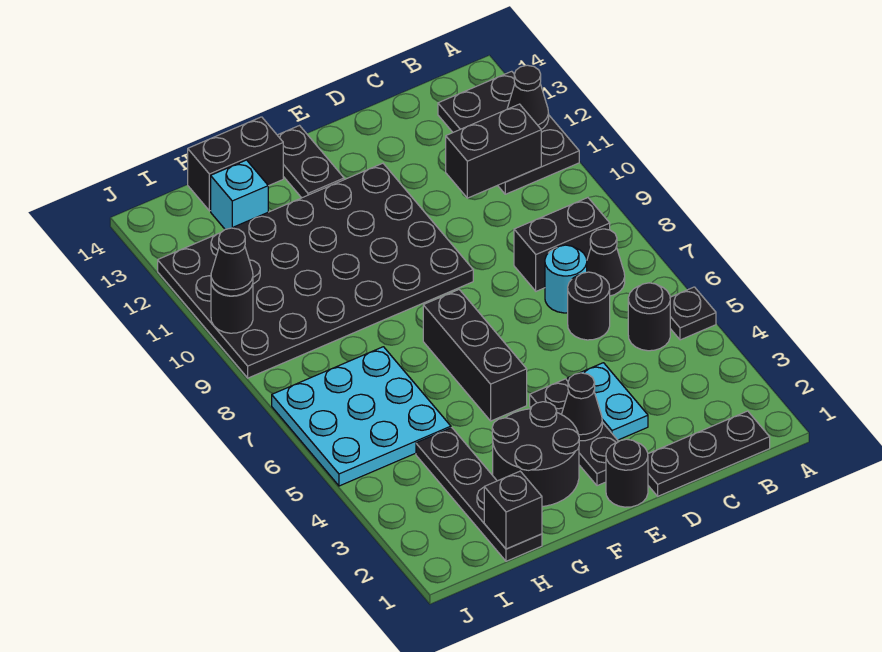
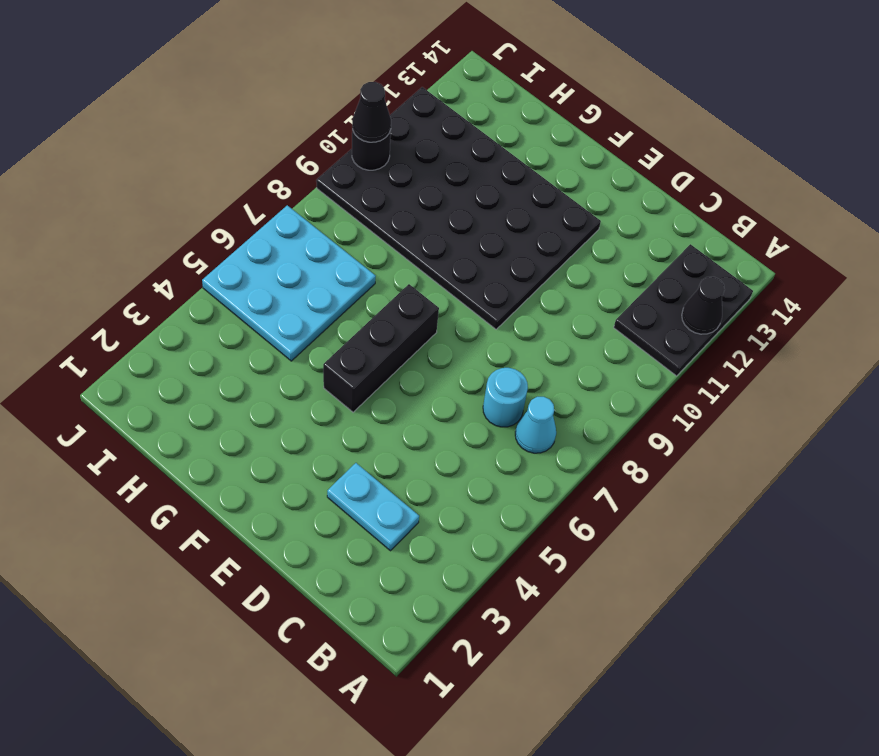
cyan 1x1 cone [515,397,556,453] -> black 1x1 cone [587,229,625,296]
cyan 1x2 plate [327,463,419,551] -> cyan 1x2 plate turned to [567,363,648,440]
none -> black 1x1 plate [670,287,716,340]
none -> black 1x3 plate [648,411,770,496]
none -> black 1x1 round brick [628,283,670,351]

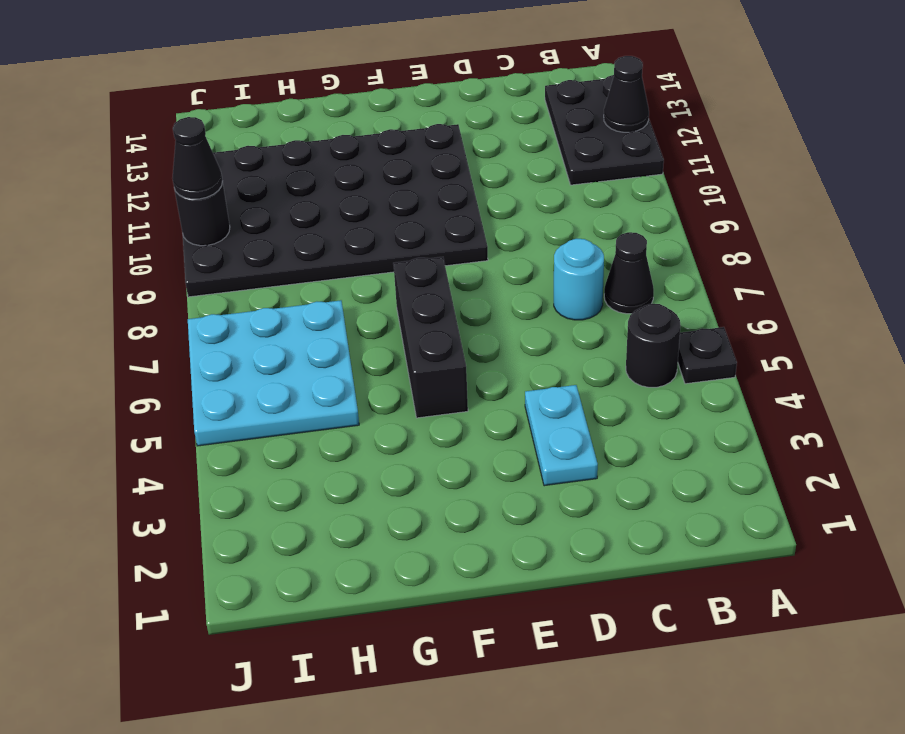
none -> black 1x3 plate [648,411,770,496]
none -> black 1x2 brick [514,198,610,291]
none -> black 1x1 round brick [568,272,610,340]

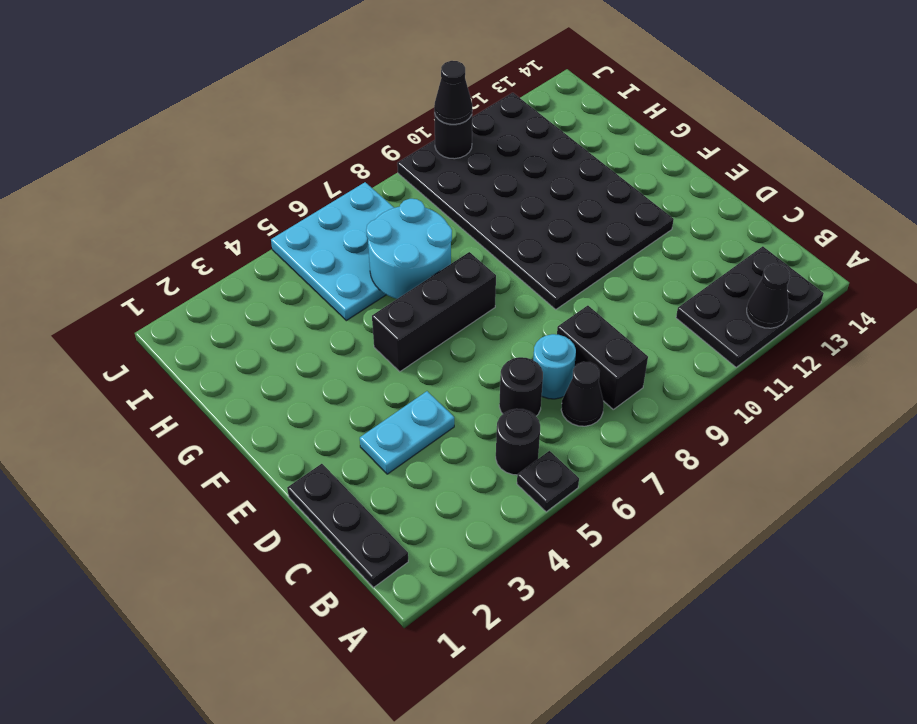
cyan 2x2 round brick [366,199,452,299] -> none
none -> black 1x1 round brick [606,439,648,507]
none -> black 1x3 plate [530,379,619,486]
none -> black 2x2 round brick [492,402,579,506]

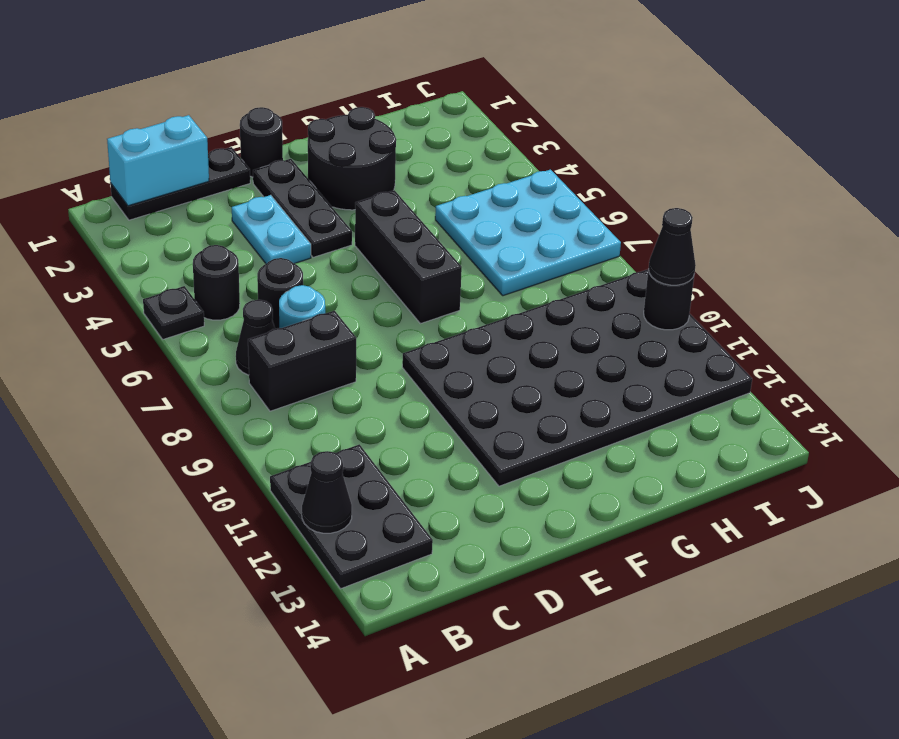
cyan 1x2 brick [107,115,209,206] -> none
none -> black 1x2 plate [278,126,344,198]
none -> black 1x2 brick [188,117,283,211]
none -> black 1x4 plate [416,428,542,561]

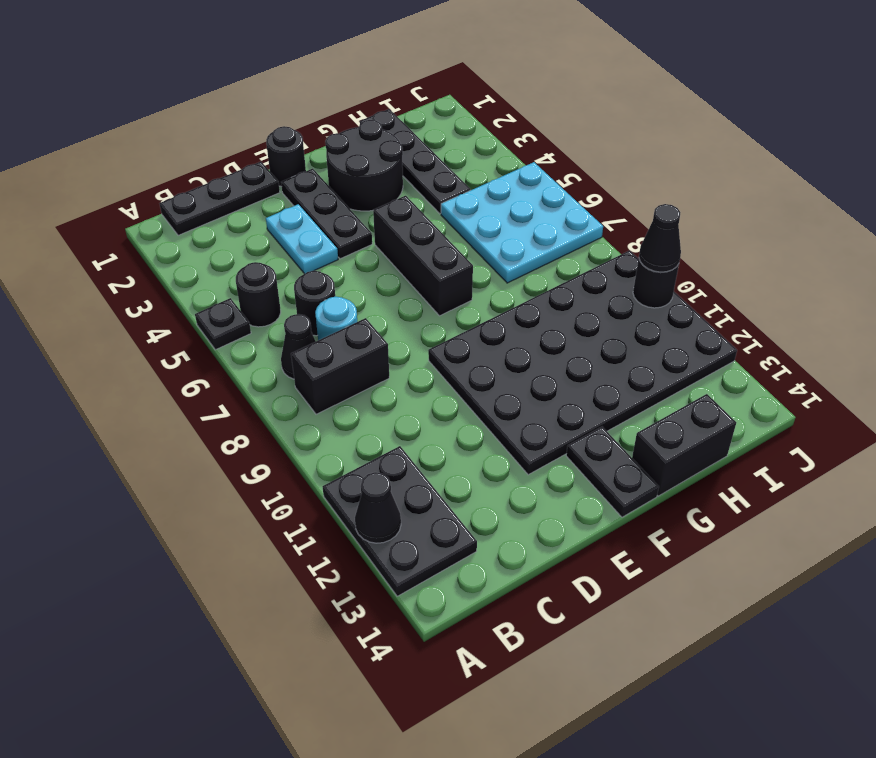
none -> cyan 1x1 brick [211,160,268,229]
none -> black 1x2 brick [446,104,541,198]
none -> black 1x1 cone [561,373,602,441]

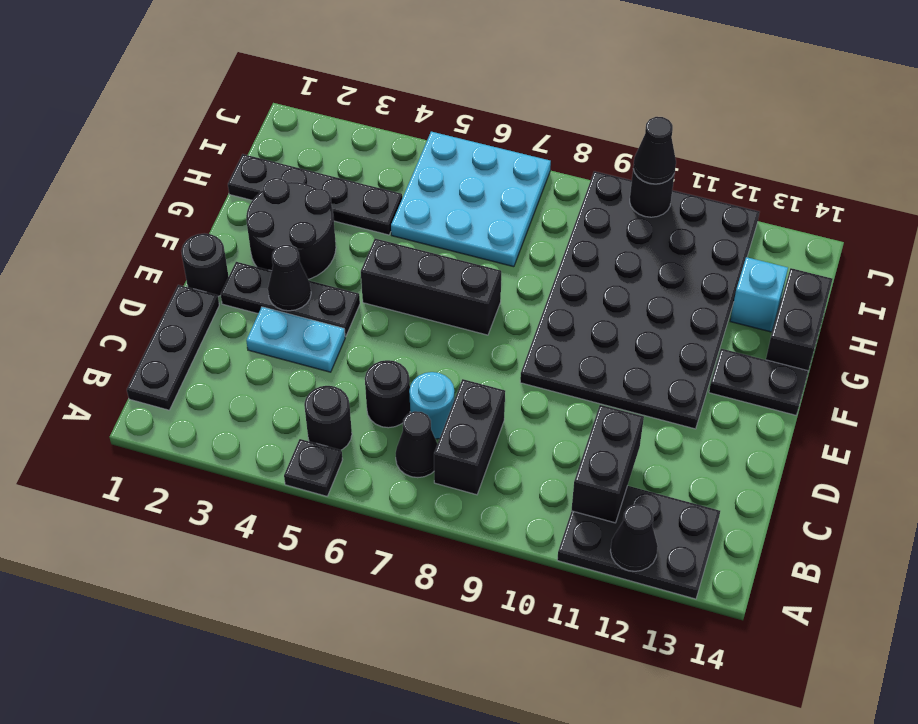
none -> black 1x1 brick [484,471,542,549]

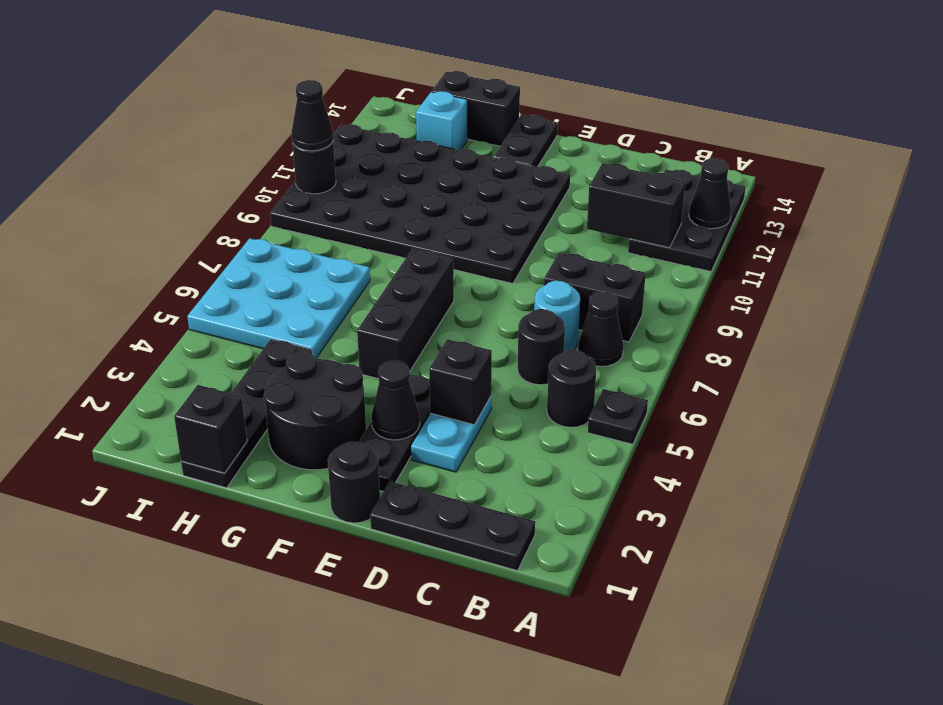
black 1x1 brick [429,339,492,425] -> none

